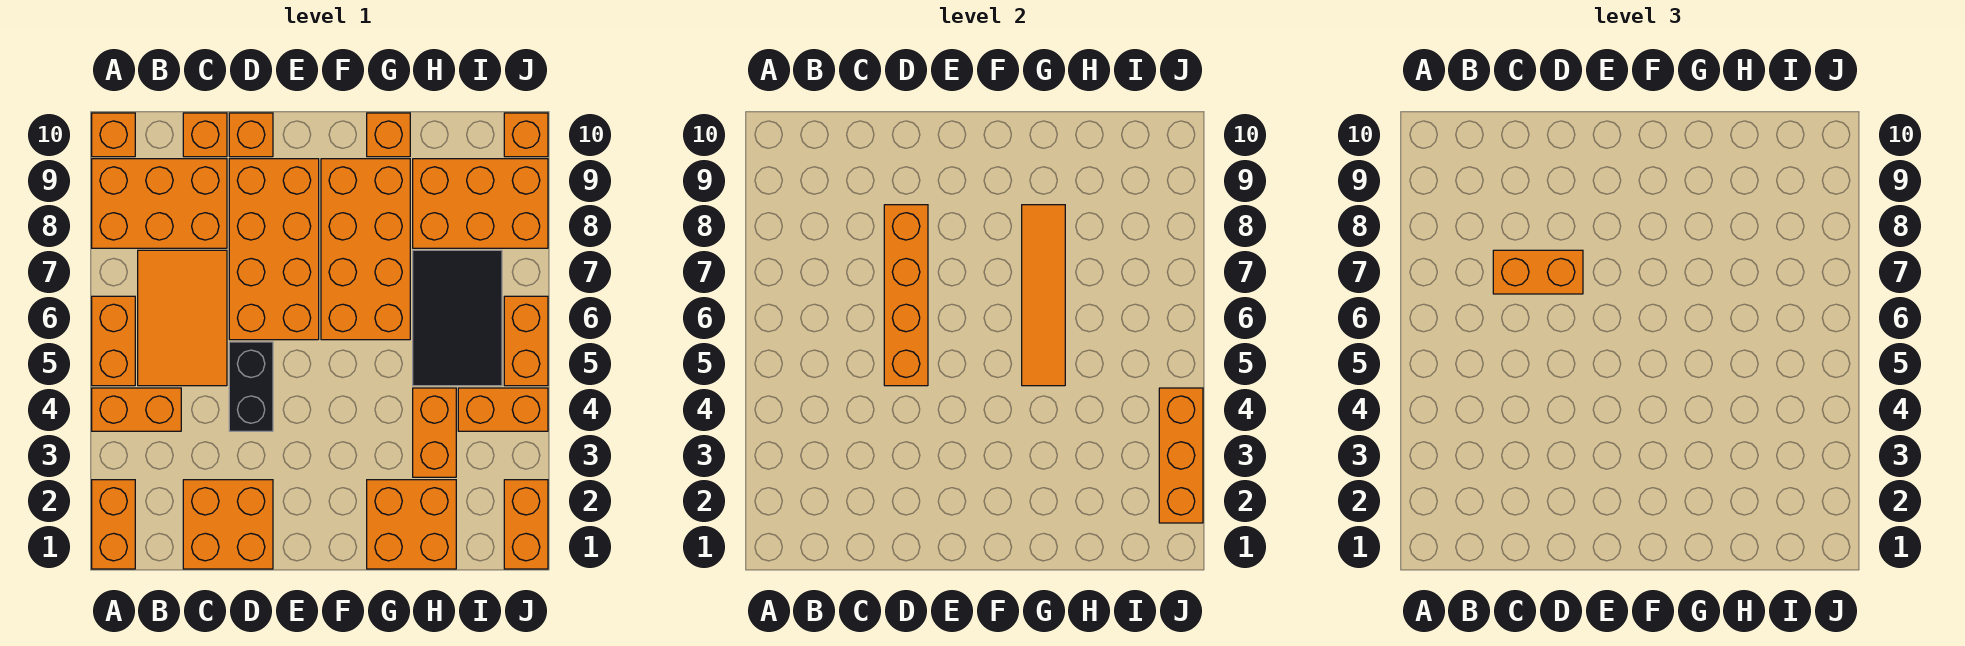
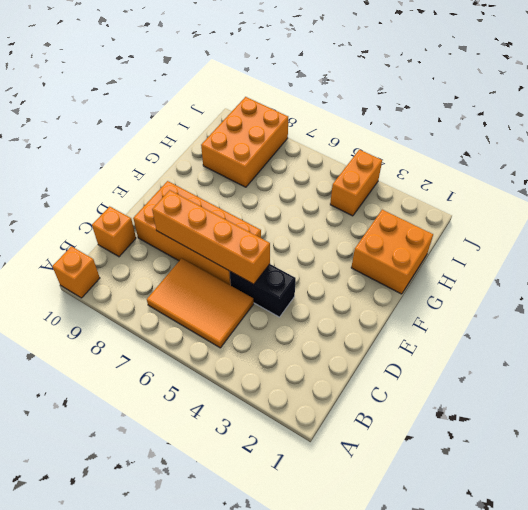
none -> orange 1x2 brick [92,480,135,569]
none -> orange 1x2 brick [92,388,181,431]
none -> orange 1x2 brick [92,296,135,386]

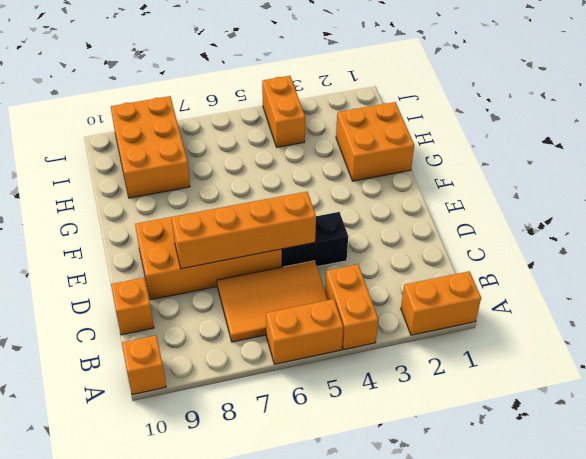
none -> orange 2x3 brick [92,159,227,248]
none -> orange 2x2 brick [183,480,273,569]
none -> orange 1x1 brick [229,113,273,157]

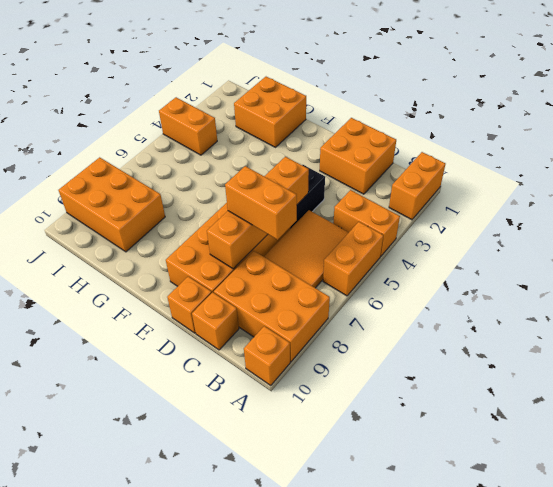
none -> orange 2x4 brick [321,159,410,340]
none -> orange 1x1 brick [367,113,410,157]
none -> orange 1x2 brick [413,388,456,477]

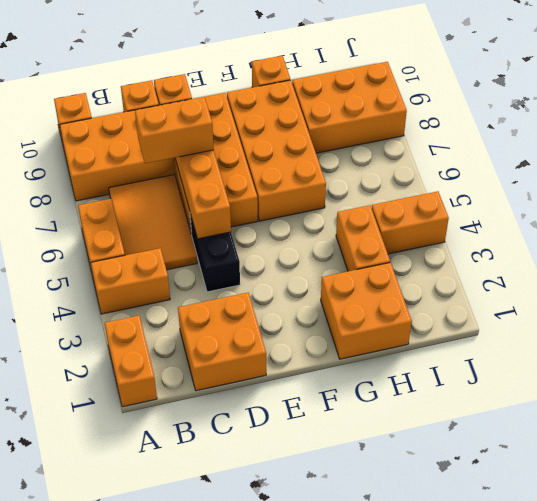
none -> black 2x3 tile [413,250,502,386]
none -> orange 1x2 brick [504,480,548,569]
none -> orange 1x2 brick [504,296,548,386]

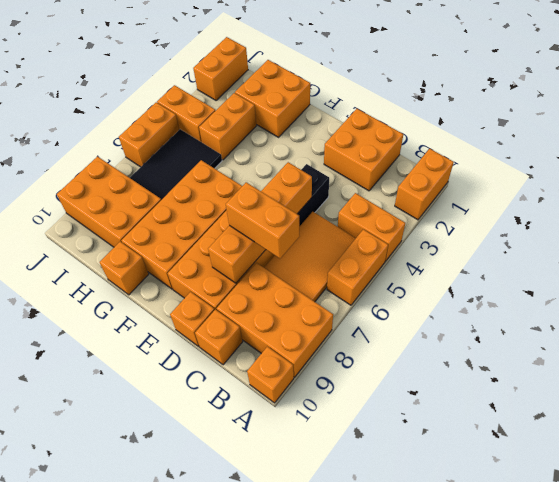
none -> orange 1x1 brick [504,113,548,157]
none -> orange 1x4 tile [1022,205,1065,386]
none -> orange 1x3 brick [1159,388,1203,523]

